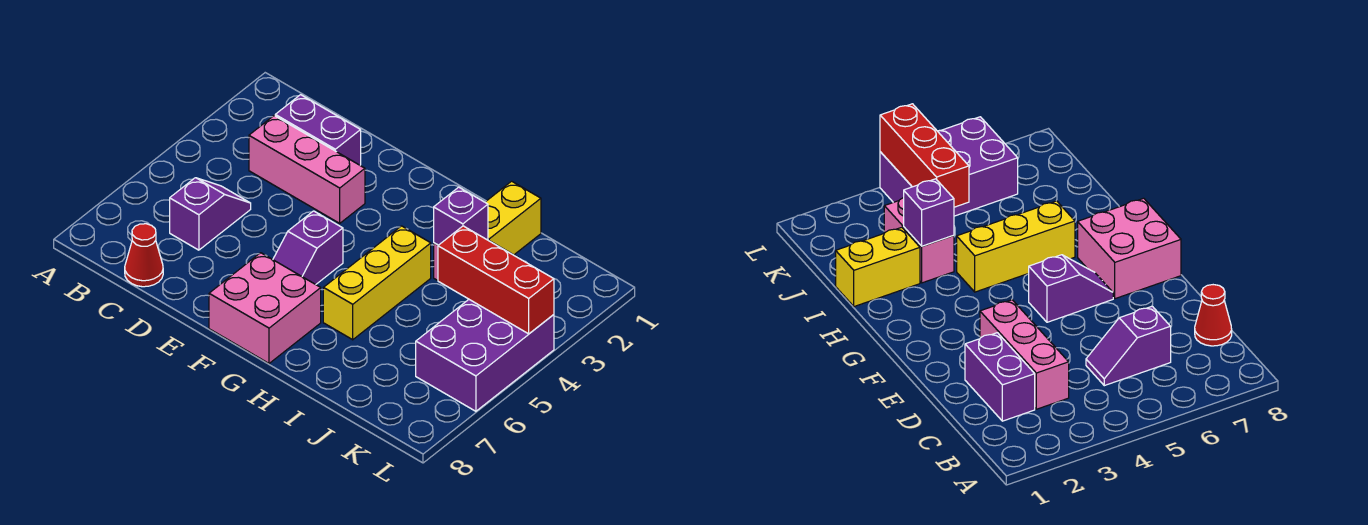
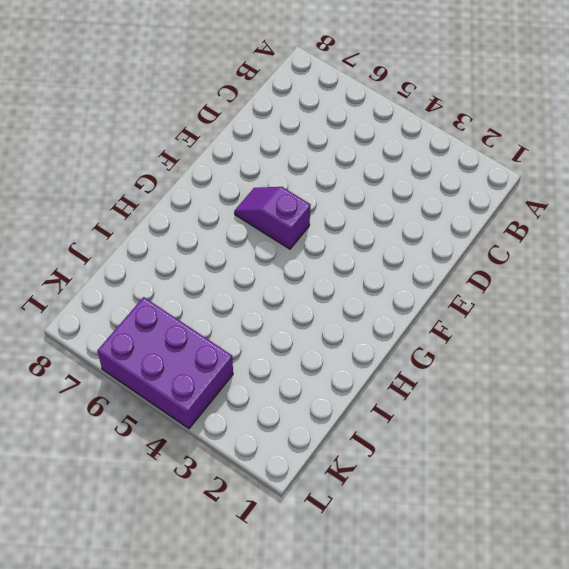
none -> purple 1x2 brick [275,95,361,165]
none -> pink 1x3 brick [249,116,365,223]
none -> purple 1x2 slope [170,178,251,250]

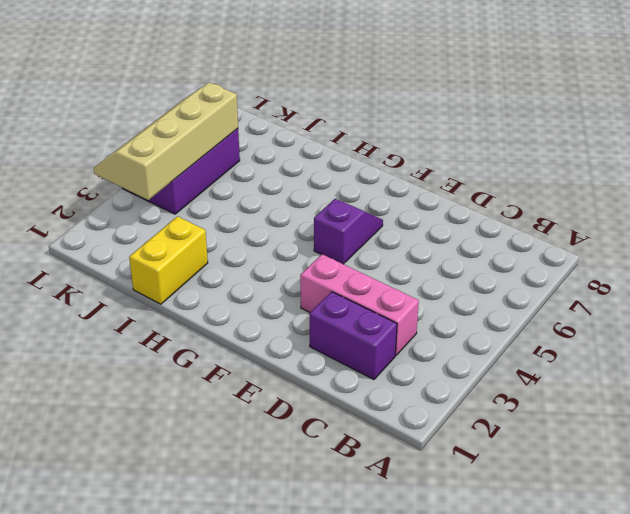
tan 2x4 slope [94,82,238,200] -> red 1x3 brick [438,226,554,334]
none -> purple 1x2 slope [170,178,251,250]
none -> red 1x1 cone [125,224,163,287]
none -> pink 2x2 brick [209,253,321,363]

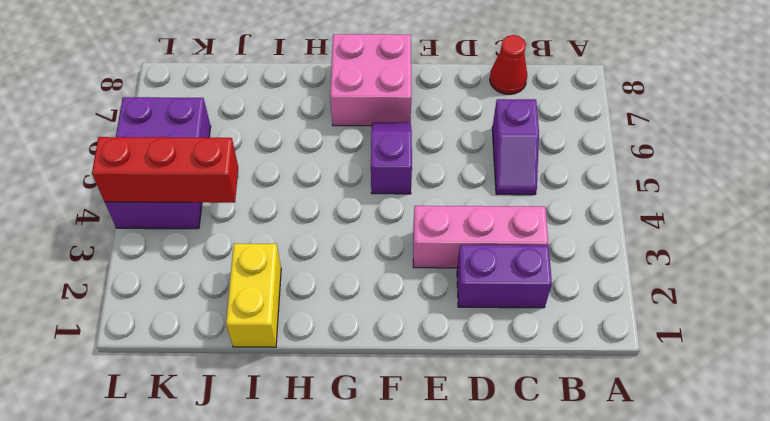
none -> yellow 1x3 brick [323,226,431,340]
none -> pink 1x2 brick [884,197,954,283]
none -> purple 1x1 brick [434,187,488,245]

